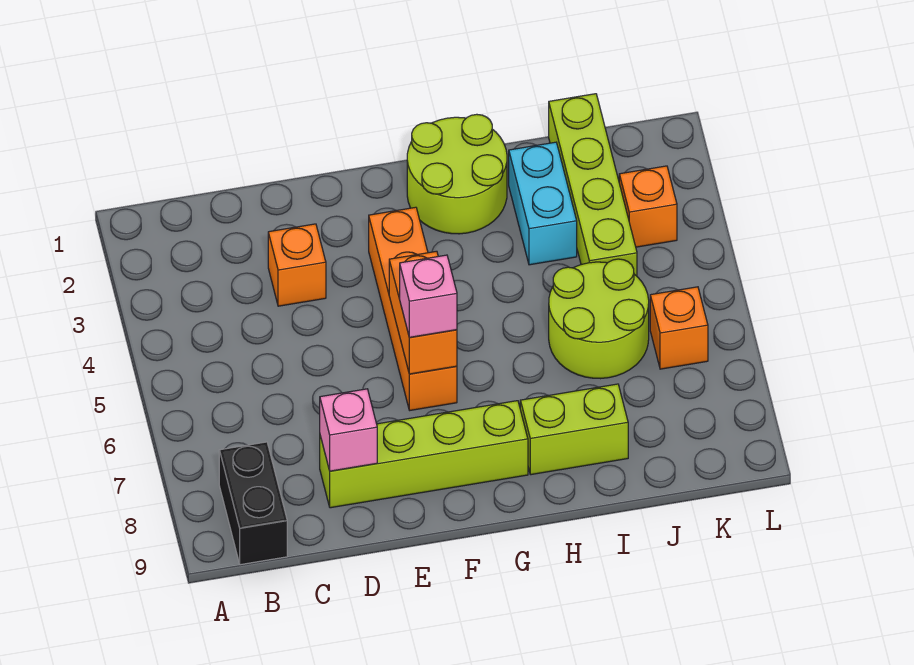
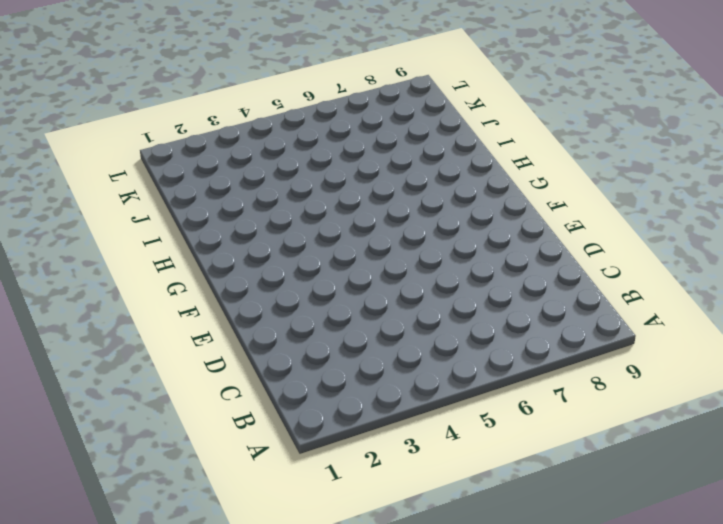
none -> black 1x2 brick [219,442,287,565]
none -> orange 1x1 brick [268,224,326,306]
none -> lime 1x4 brick [320,401,528,508]

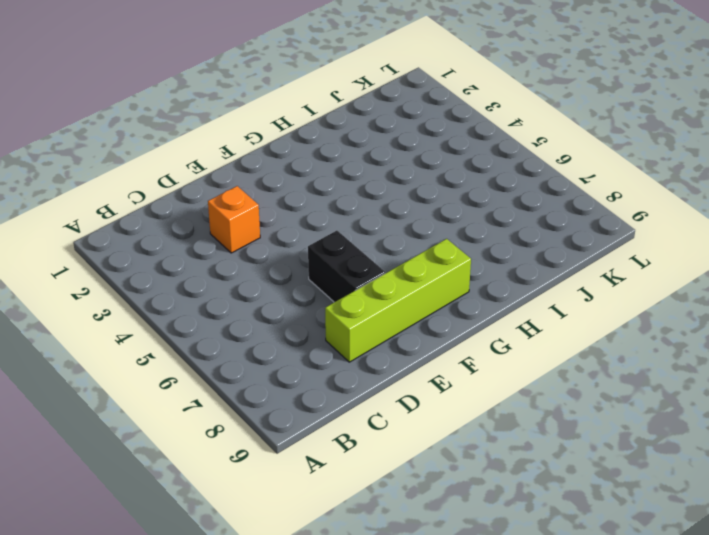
black 1x2 brick [308,231,385,302] -> black 1x2 brick moved to [219,442,287,565]
none -> orange 1x4 brick [369,207,457,410]
none -> lime 2x2 round brick [407,114,507,234]
none -> lime 1x2 brick [520,384,628,475]

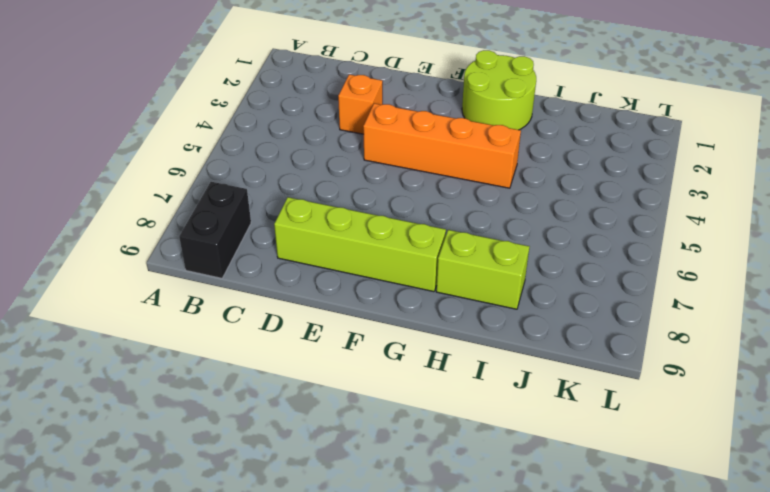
orange 1x4 brick [363,103,521,188] -> orange 1x4 brick turned to [369,207,457,410]
none -> cyan 1x2 brick [509,142,577,265]
none -> lime 2x2 round brick [549,259,649,379]
none -> lime 1x4 brick [549,94,637,276]

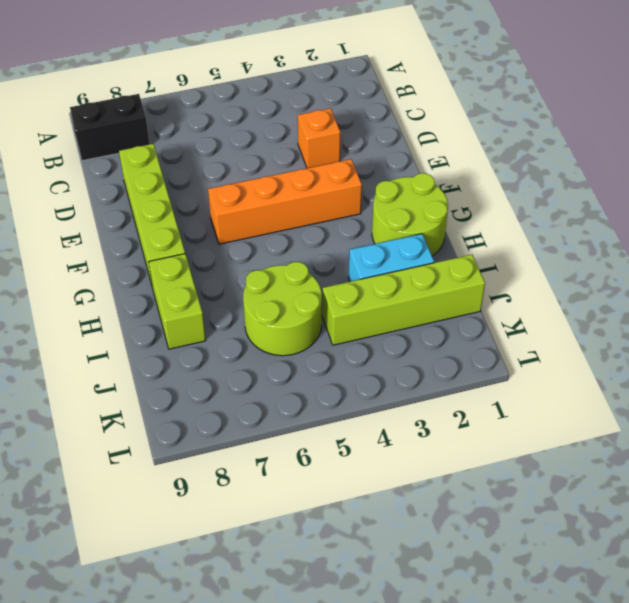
none -> orange 1x1 brick [619,166,677,247]
none -> orange 1x1 brick [650,287,708,369]
none -> pink 1x1 brick [320,389,377,471]

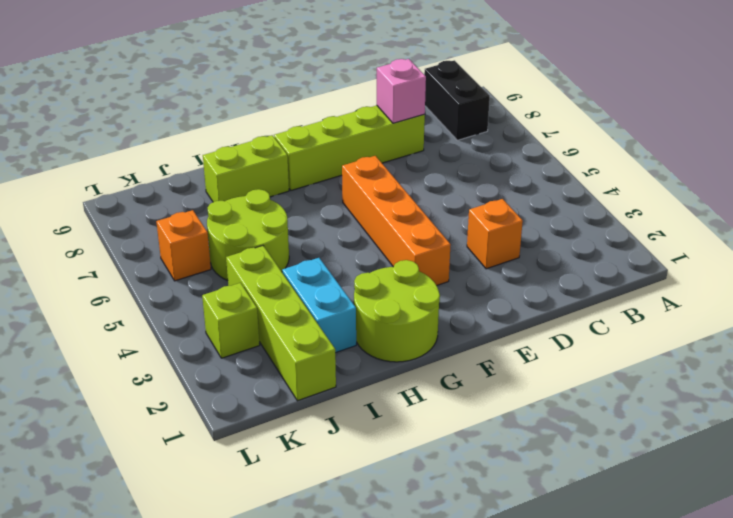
lime 1x1 brick [202,283,260,358] -> orange 1x1 brick [619,166,677,247]
none -> orange 1x2 brick [389,251,457,374]
none -> pink 1x1 brick [400,255,457,337]

